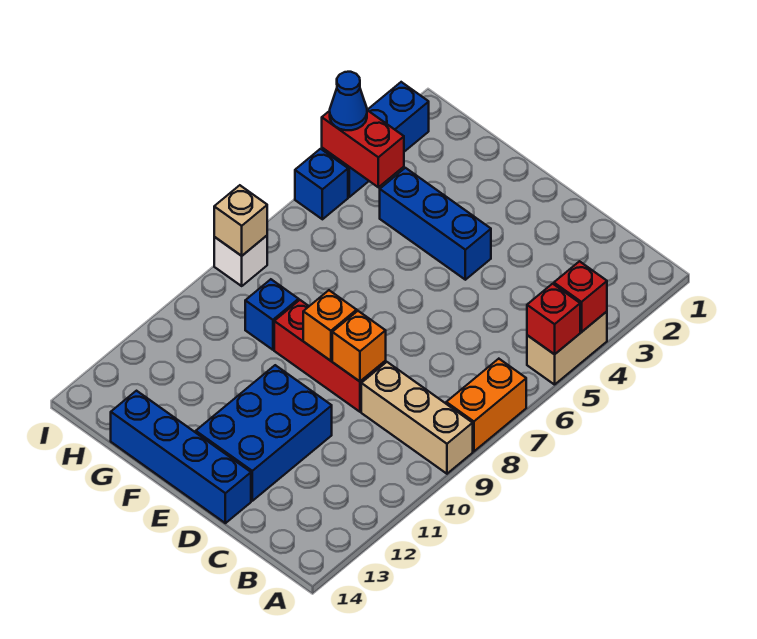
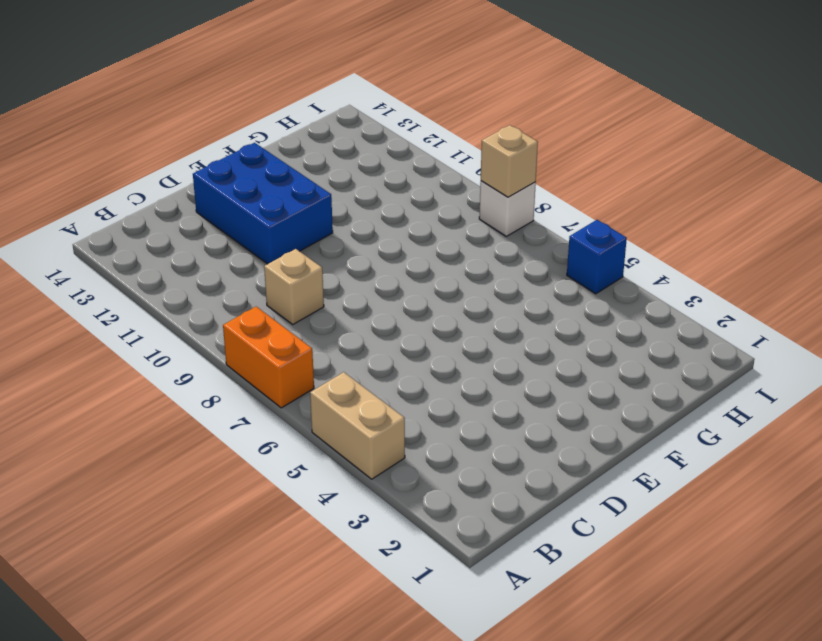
tan 1x1 brick [264,249,324,324] -> tan 1x3 brick [361,362,473,474]
none -> red 1x3 brick [274,300,386,412]
none -> blue 1x4 brick [111,391,251,523]
none -> blue 1x3 brick [380,168,491,280]

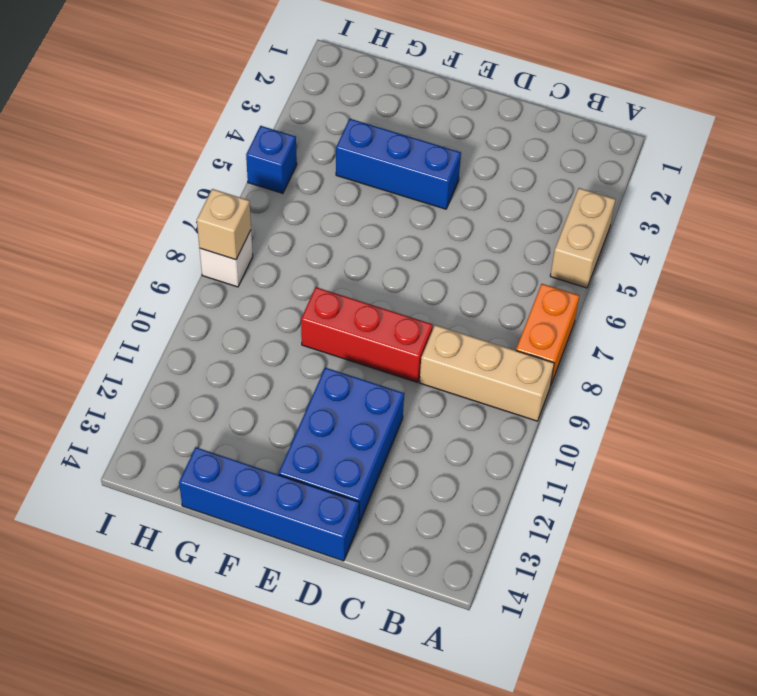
none -> blue 1x1 brick [245,279,299,350]
none -> blue 1x3 brick [322,82,429,197]
none -> red 1x1 brick [554,261,607,332]

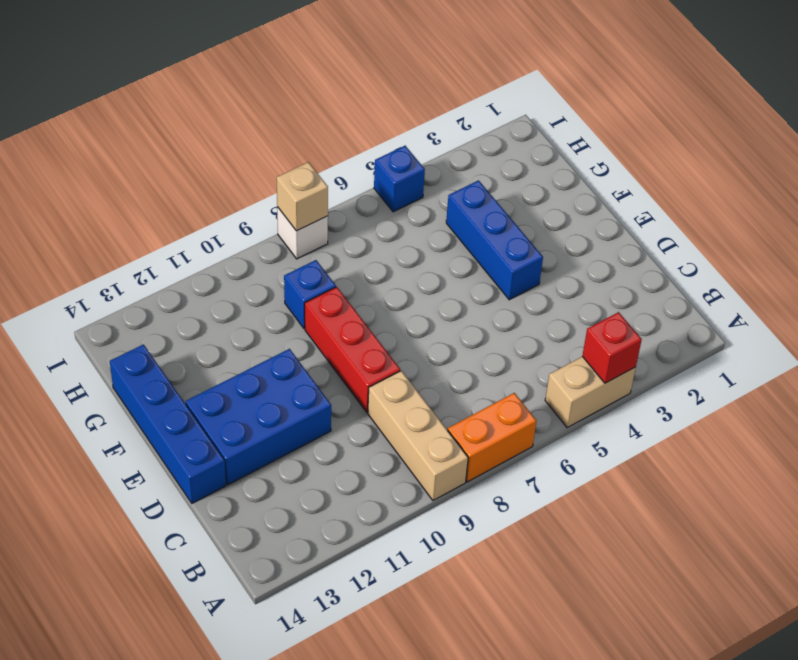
none -> blue 1x3 brick [322,82,429,197]
none -> red 1x1 brick [527,284,580,354]
none -> orange 1x1 brick [332,311,386,381]

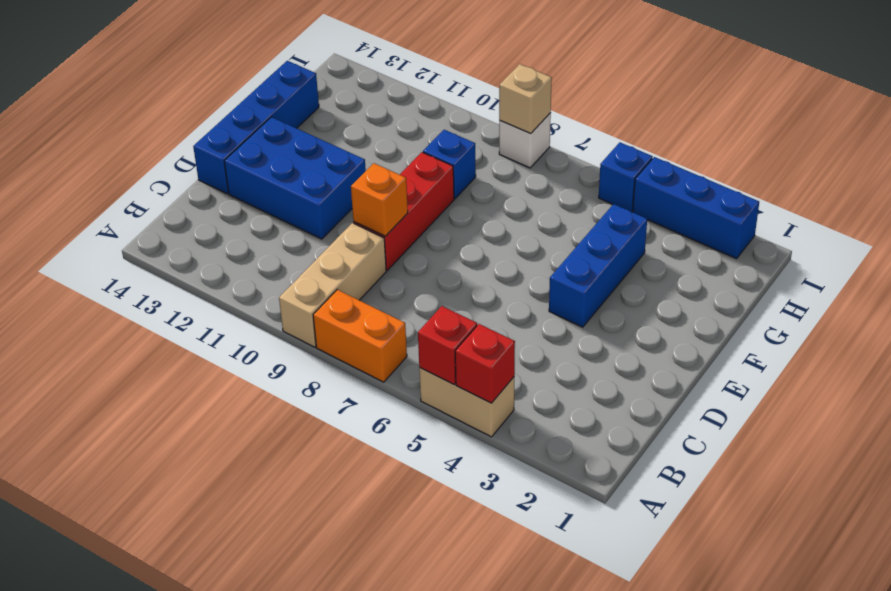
none -> orange 1x1 brick [303,290,357,361]
none -> red 1x2 brick [322,110,404,187]
none -> blue 1x1 cone [330,72,367,130]

